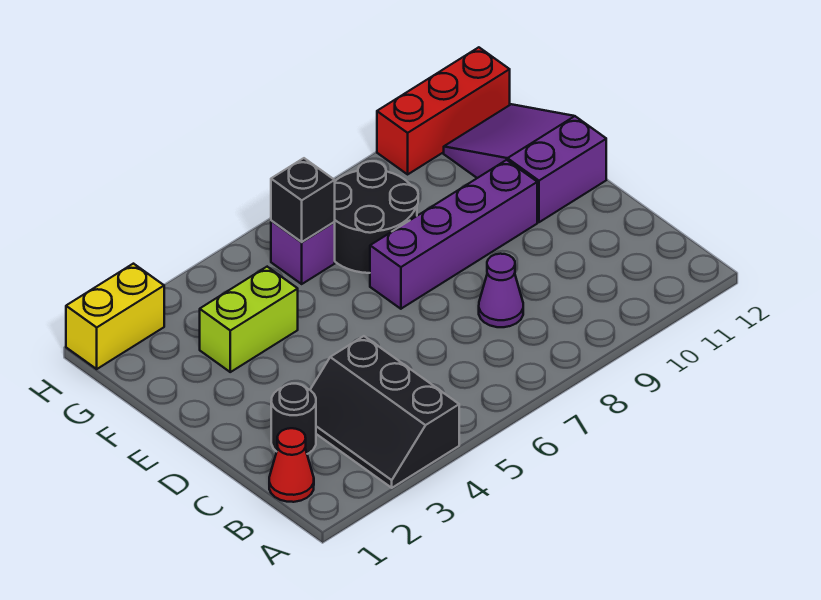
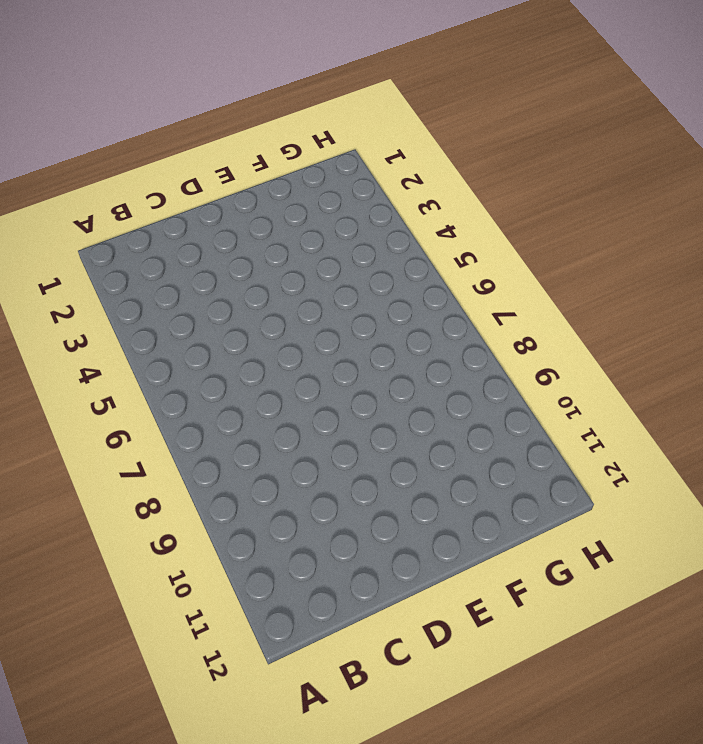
none -> black 2x3 slope [310,336,459,488]
none -> red 1x1 cone [269,428,314,502]
none -> black 1x1 round brick [271,384,316,454]

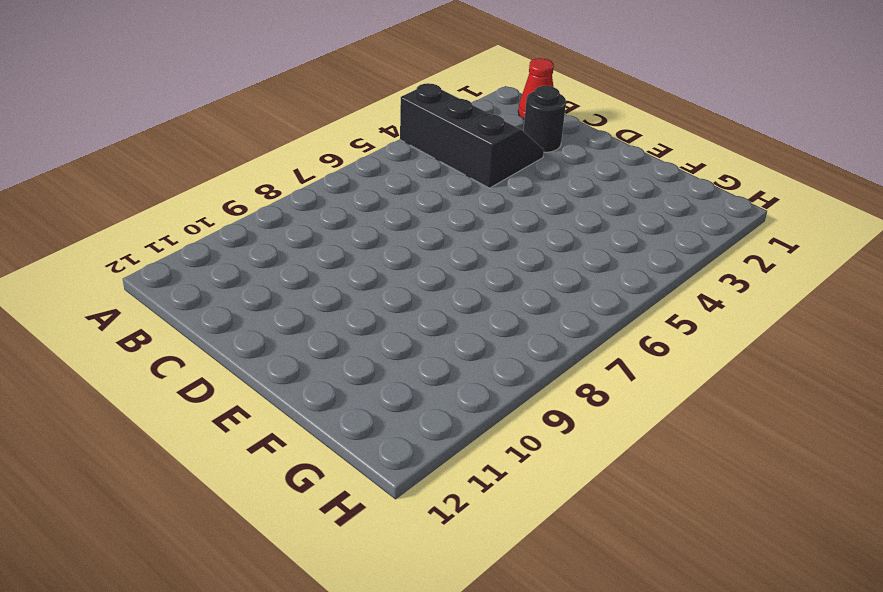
none -> purple 1x1 cone [479,254,523,327]
none -> purple 1x4 brick [370,160,537,309]
none -> purple 2x3 slope [444,104,606,222]

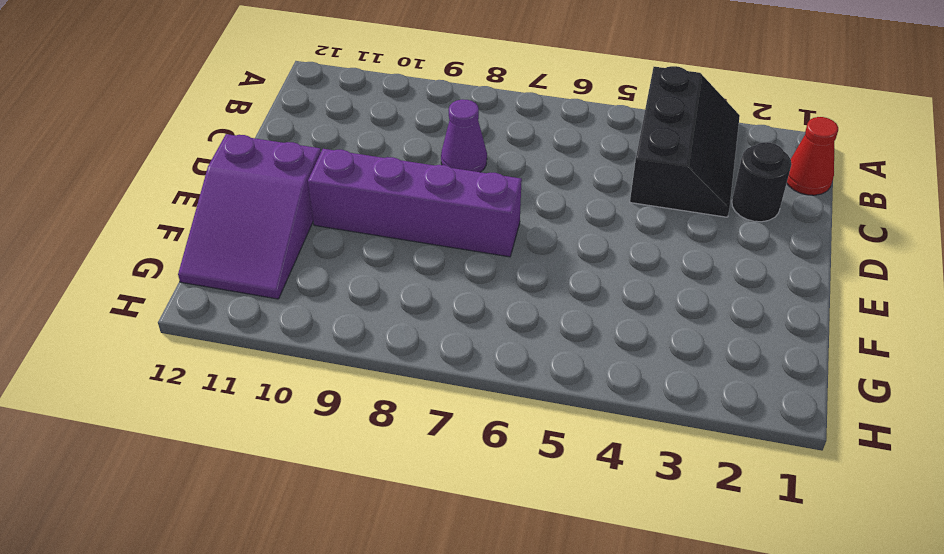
none -> lime 1x2 brick [200,267,298,372]
none -> black 2x2 round brick [335,161,418,273]
none -> purple 1x1 brick [271,221,335,284]

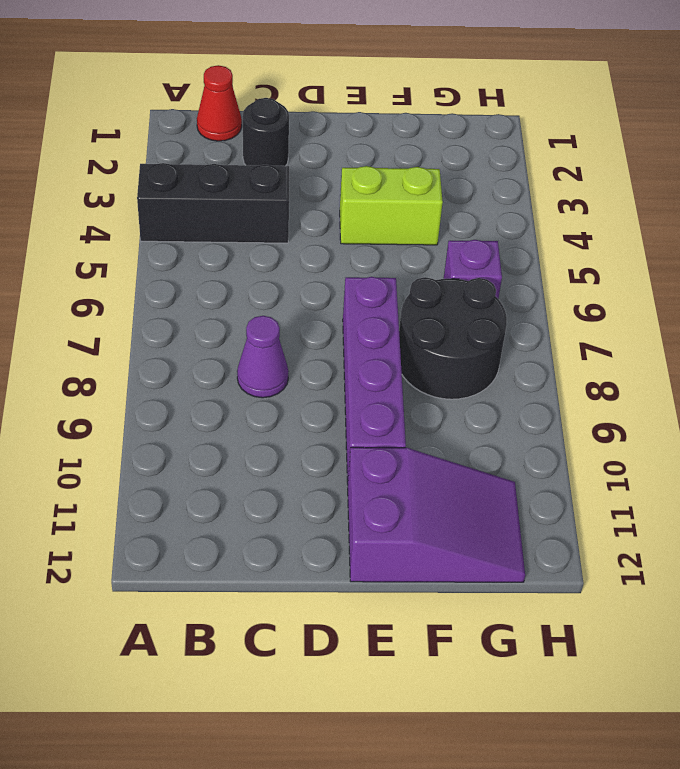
lime 1x2 brick [340,166,443,245] -> lime 1x2 brick turned to [200,267,298,372]
none -> yellow 1x2 brick [66,264,164,369]
none -> red 1x3 brick [377,47,510,174]
none -> black 1x1 brick [271,158,335,242]

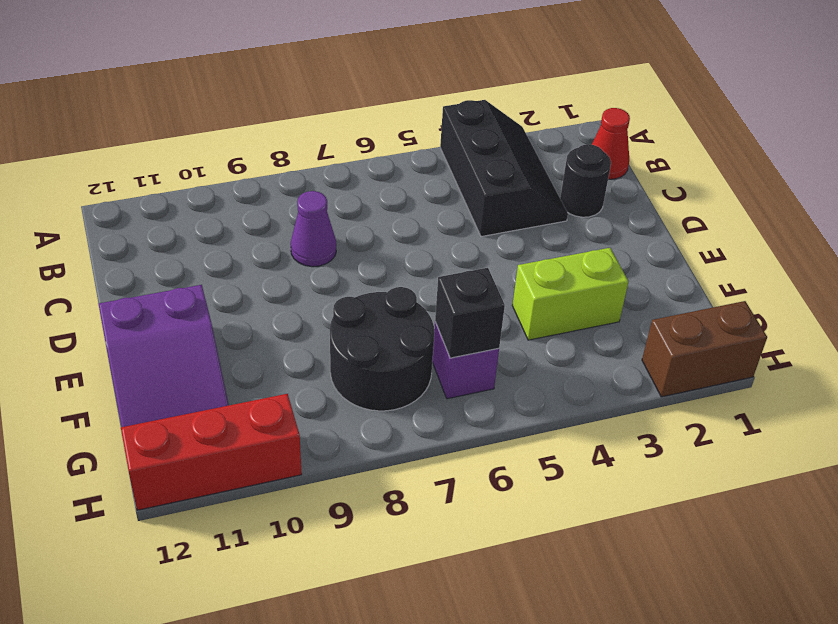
brown 1x2 brick [642,301,767,397] -> yellow 1x2 brick [66,264,164,369]
none -> purple 1x4 brick [370,160,537,309]

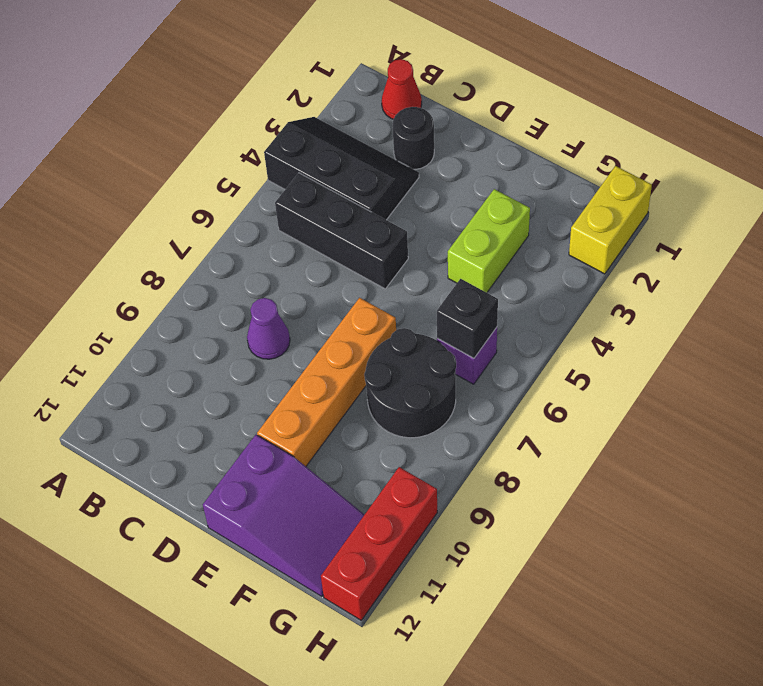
black 1x3 brick [275,173,408,289] -> none
orange 1x4 brick [257,298,396,466] -> purple 1x4 brick [370,160,537,309]

